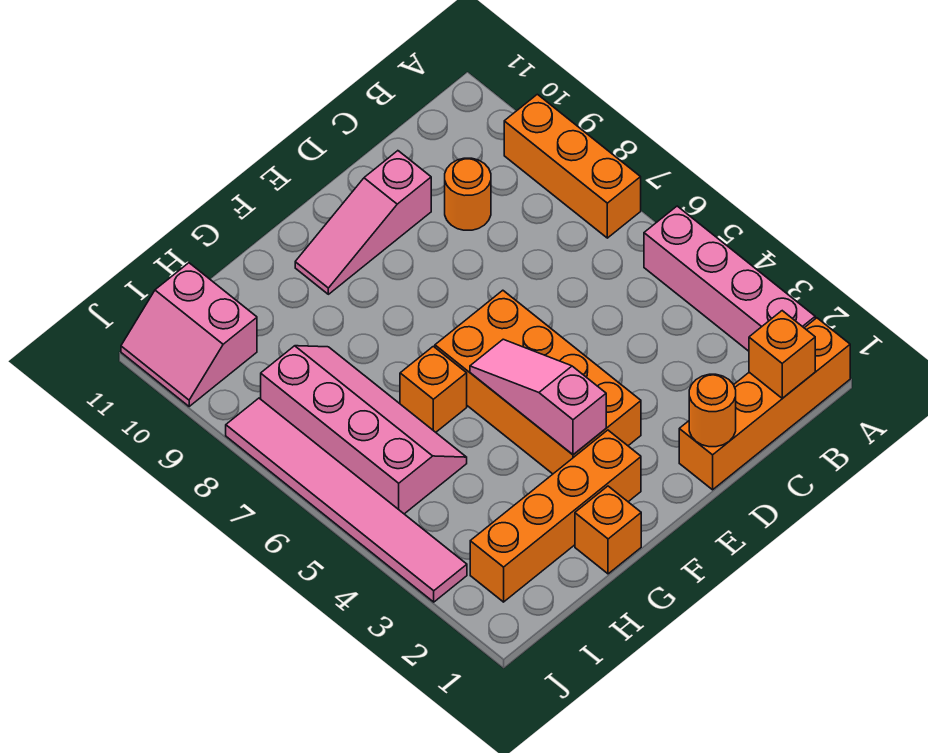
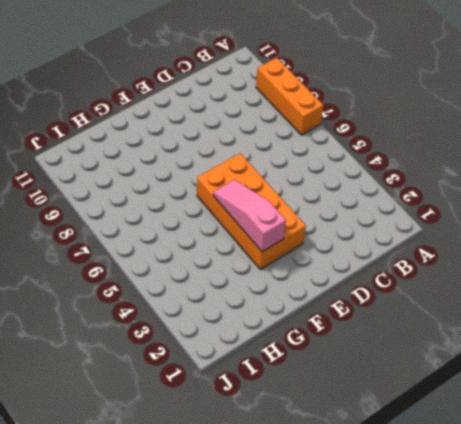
none -> orange 1x4 brick [679,318,850,490]
none -> pink 1x4 brick [644,206,815,351]
none -> orange 1x1 round brick [445,158,491,230]

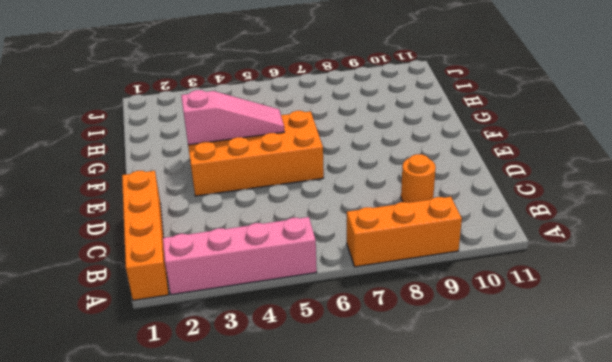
none -> pink 1x3 slope [295,151,431,294]
none -> orange 1x4 brick [470,430,641,602]
none -> orange 1x1 brick [575,486,641,574]

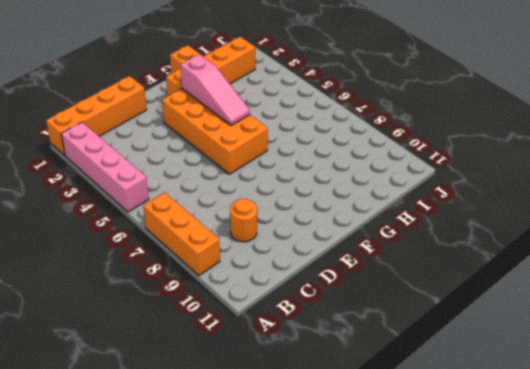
none -> pink 1x3 slope [295,151,431,294]
none -> orange 1x1 brick [400,346,467,432]
none -> pink 2x4 slope [261,346,467,514]

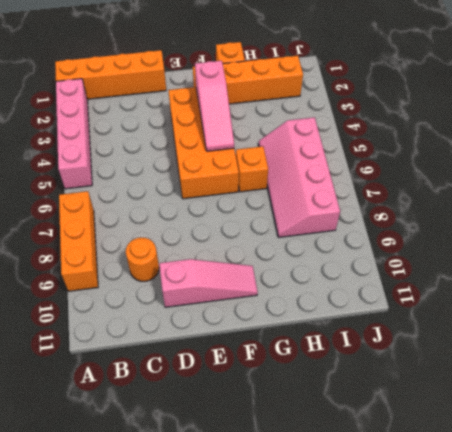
none -> pink 2x2 slope [121,263,257,406]
none -> pink 1x6 tile [226,398,467,602]
none -> orange 1x1 brick [749,311,815,398]

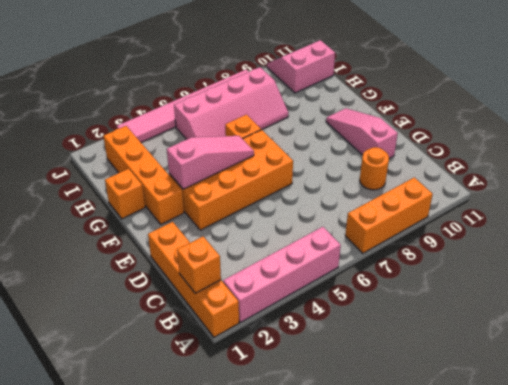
none -> orange 1x1 round brick [689,374,736,447]

